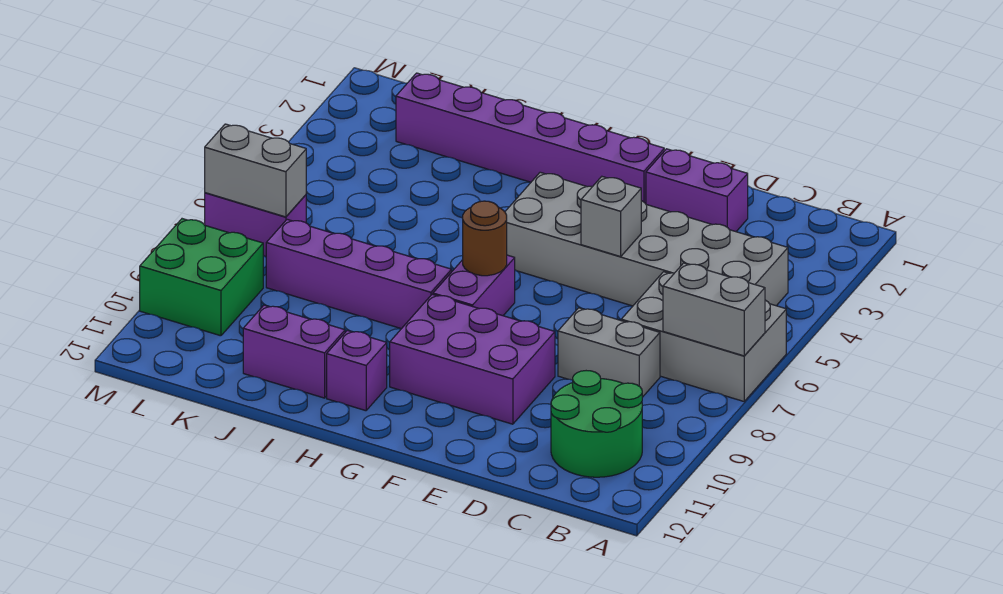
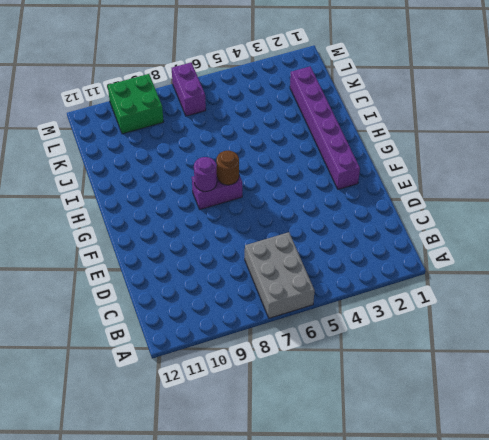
purple 1x1 round brick [194,157,217,191] -> none
none -> grey 2x6 brick [505,172,788,306]
none -> green 2x2 round brick [551,371,642,477]
none -> grey 1x2 brick [558,308,660,397]

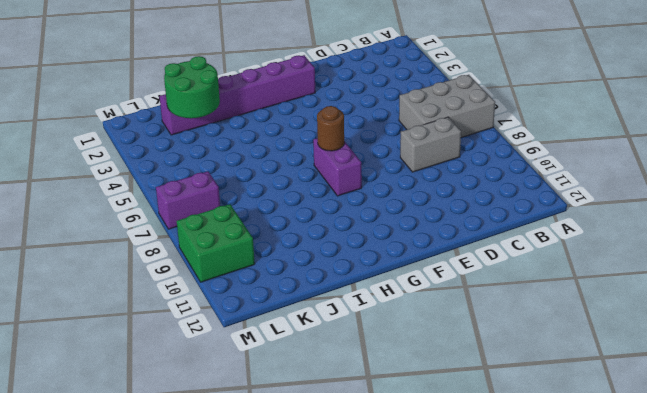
green 2x2 round brick [164,56,220,118] -> green 2x2 round brick moved to [551,371,642,477]
none -> grey 2x6 brick [505,172,788,306]
none -> purple 1x2 brick [646,149,748,232]
none -> purple 2x3 brick [390,294,555,424]

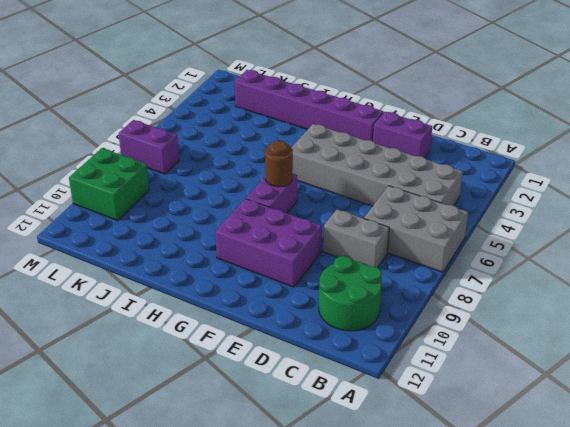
none -> purple 1x4 brick [266,219,452,329]
none -> purple 1x1 brick [327,330,387,411]
none -> purple 1x2 brick [243,305,345,398]

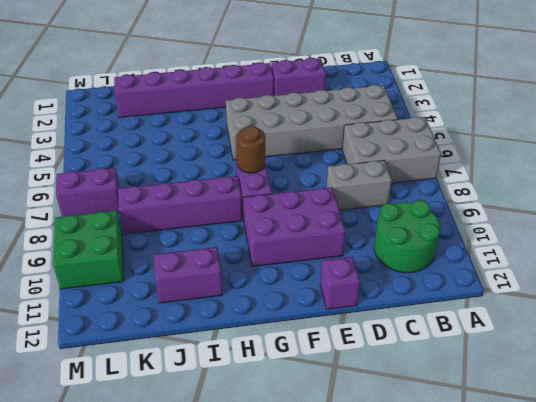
purple 1x1 brick [320,257,360,309] -> purple 1x1 brick moved to [327,330,387,411]
none -> grey 1x2 brick [663,263,765,356]
none -> grey 1x1 brick [581,177,641,257]
none -> grey 1x2 brick [205,124,306,217]

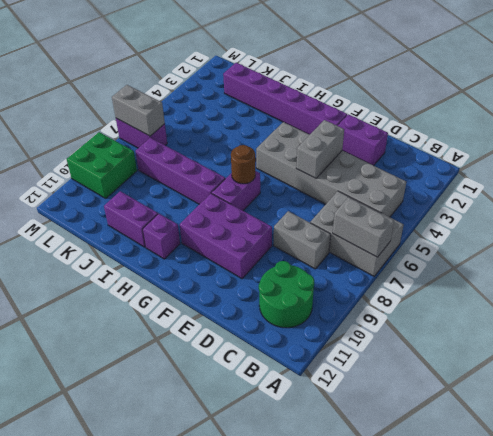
grey 1x2 brick [296,120,344,178] -> grey 1x1 brick [581,177,641,257]

